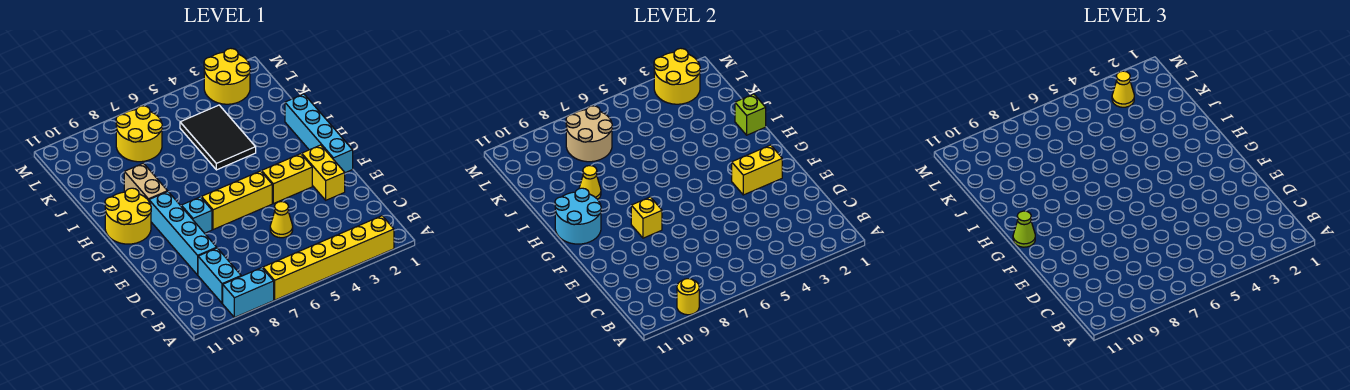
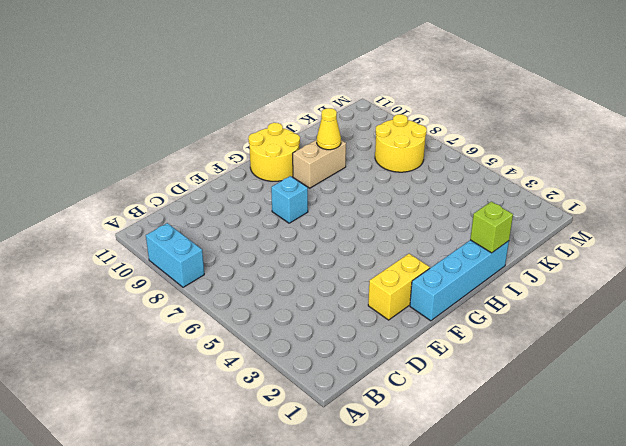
none -> yellow 1x6 brick [263,216,394,300]
none -> cyan 1x2 brick [198,248,241,303]
none -> yellow 1x1 cone [270,202,293,238]

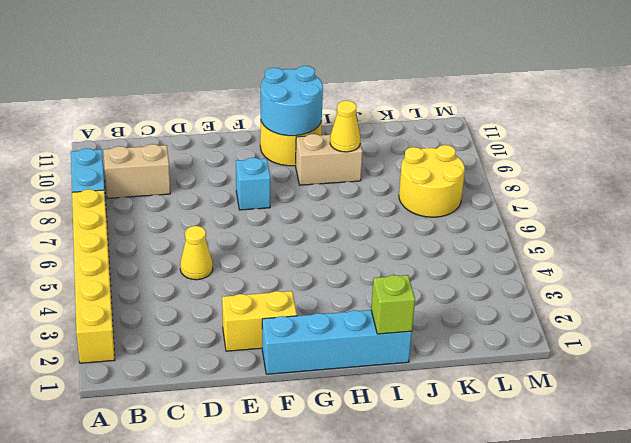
tan 1x2 brick [104,144,170,198] -> cyan 1x2 brick [198,248,241,303]
none -> cyan 1x4 brick [149,192,217,275]
none -> yellow 1x2 brick [262,154,312,204]
none -> yellow 1x3 brick [201,171,272,230]

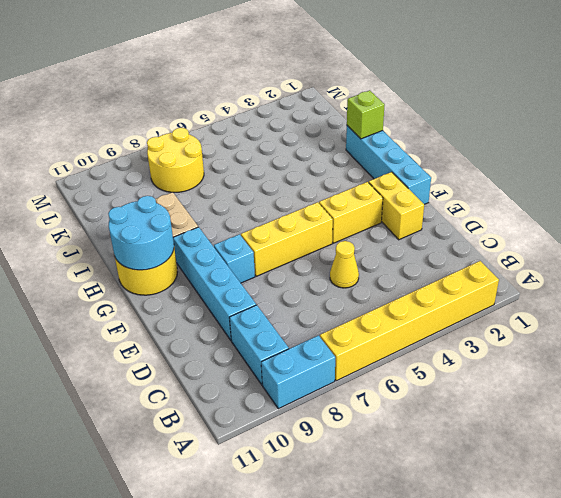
none -> black 2x3 tile [180,105,256,170]
none -> yellow 2x2 round brick [204,48,250,104]
none -> yellow 1x1 round brick [677,279,699,315]

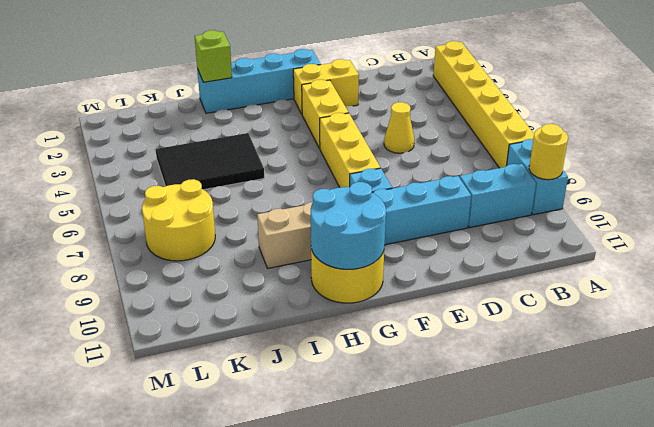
none -> yellow 2x2 round brick [204,48,250,104]
none -> yellow 1x2 brick [732,145,782,195]
none -> yellow 1x1 brick [631,197,662,238]

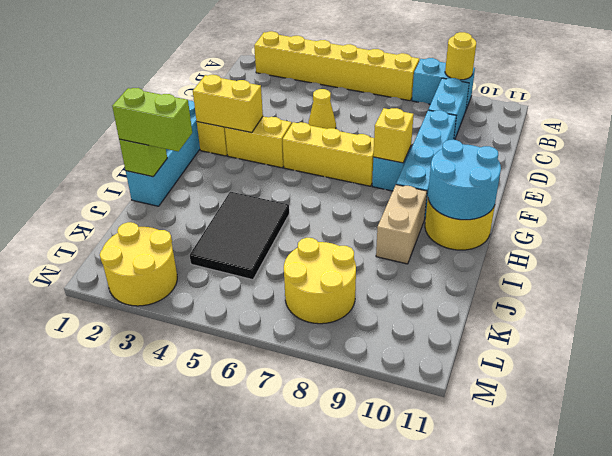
lime 1x2 brick [112,88,192,151] -> none
none -> yellow 1x1 cone [579,166,601,199]
none -> tan 2x2 round brick [566,106,612,162]
none -> yellow 2x2 round brick [654,48,700,104]

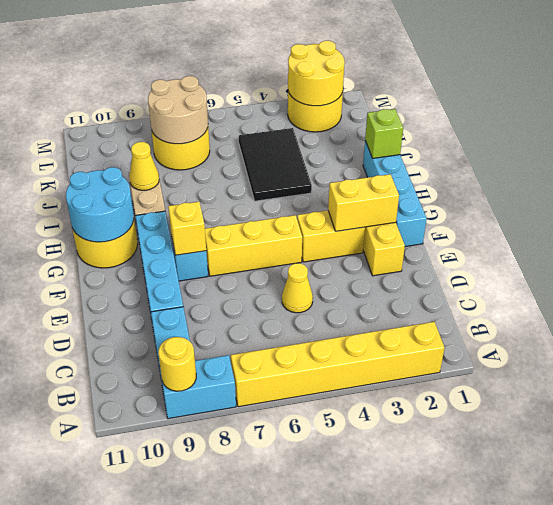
none -> lime 1x1 cone [1013,211,1035,247]
none -> yellow 1x1 cone [1112,71,1134,107]

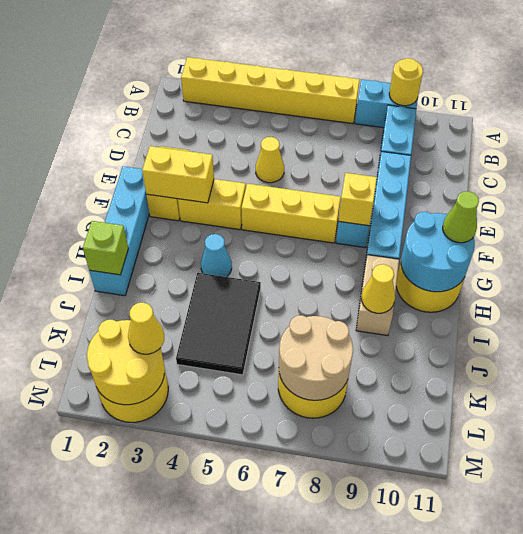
cyan 1x1 cone [201,234,232,277] -> none

